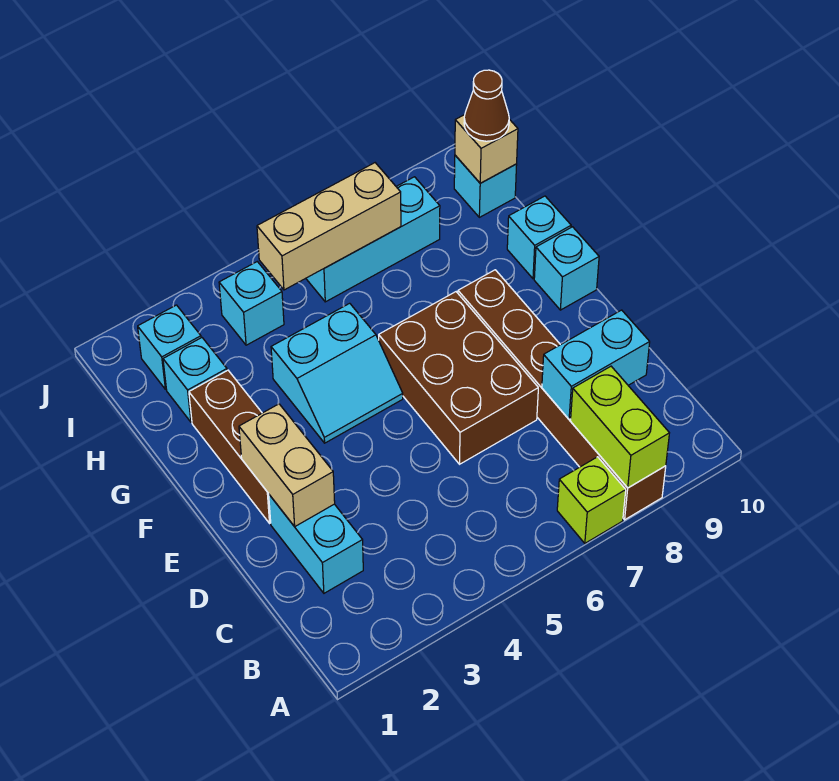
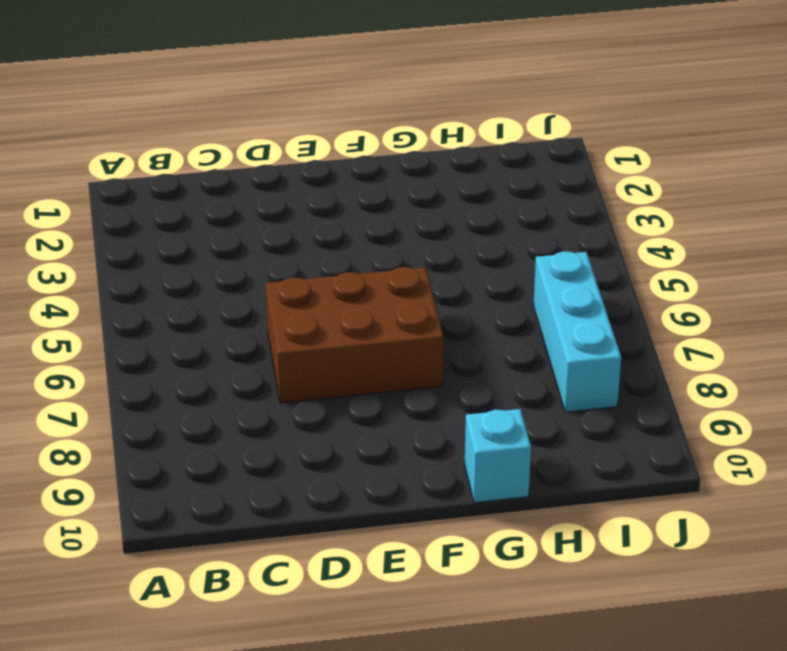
none -> lime 1x1 brick [557,457,626,543]
none -> brown 1x6 brick [458,270,666,520]
none -> cyan 1x2 brick [269,495,363,593]

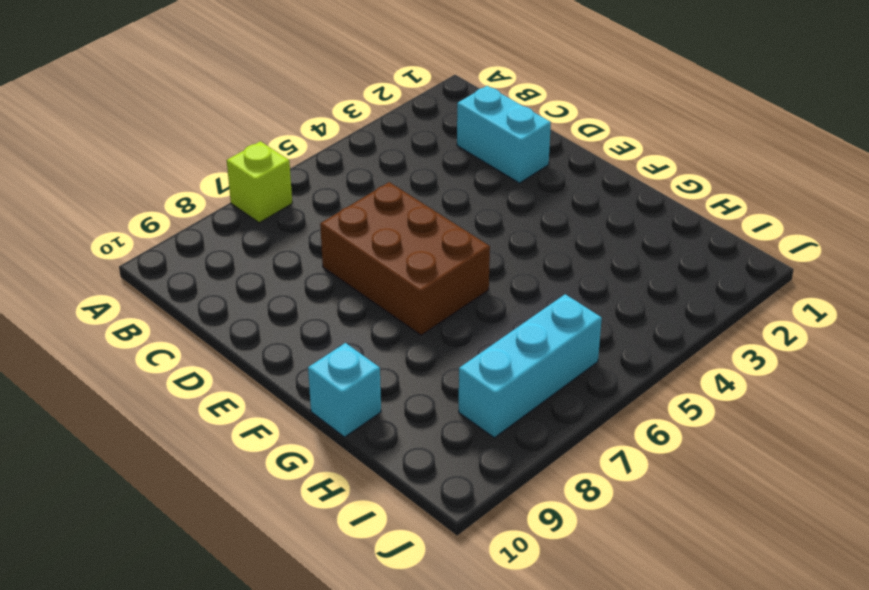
none -> brown 1x6 brick [458,270,666,520]
none -> brown 1x3 brick [189,370,271,523]
none -> cyan 2x2 slope [271,303,403,443]

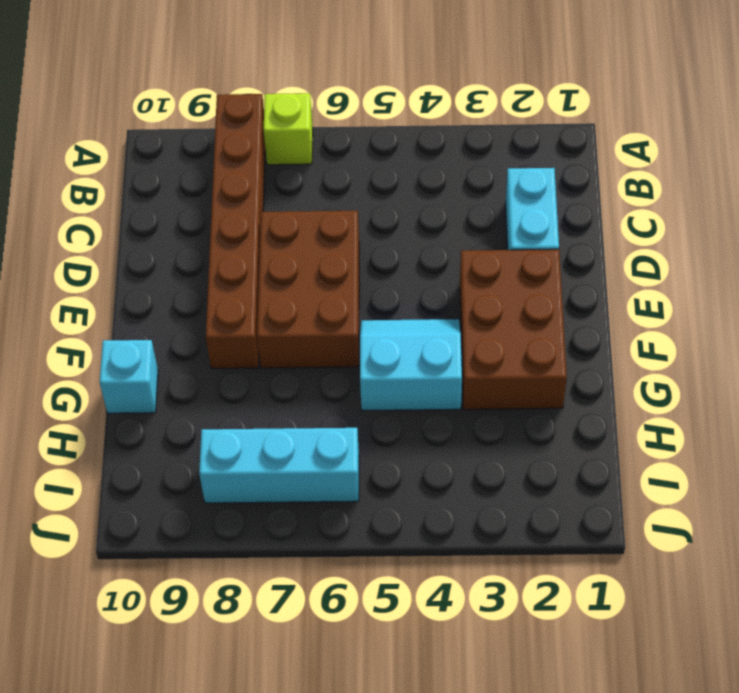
brown 2x3 brick [460,249,567,409] -> brown 1x3 brick [189,370,271,523]
none -> cyan 1x1 brick [534,227,599,310]
none -> cyan 1x1 brick [163,338,227,422]
none -> cyan 1x1 brick [138,305,201,389]

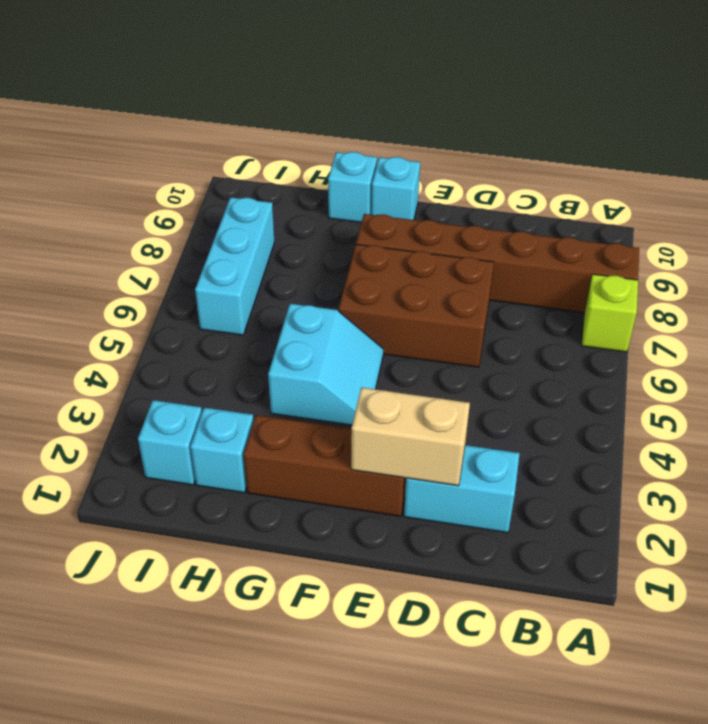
none -> cyan 1x1 brick [219,262,284,345]
none -> cyan 1x1 brick [454,155,517,217]
none -> lime 1x2 brick [571,366,669,488]

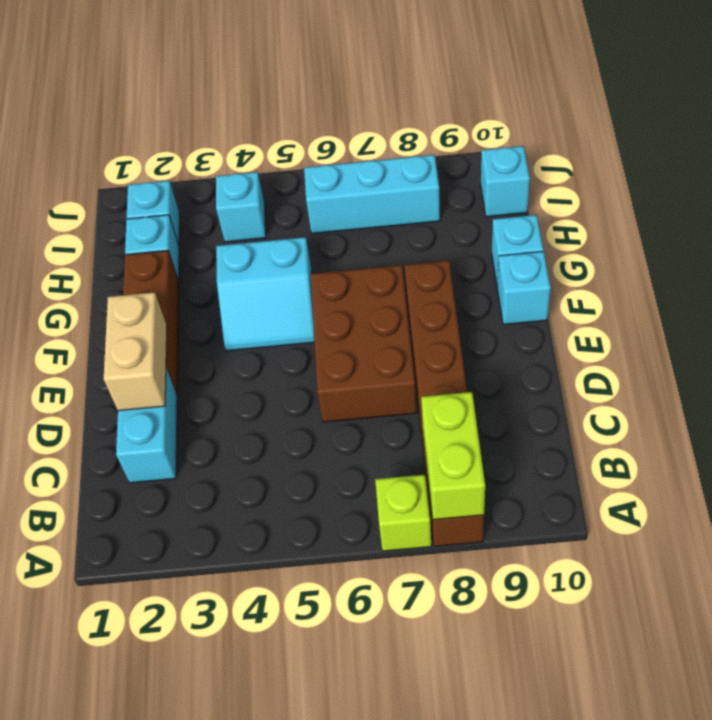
none -> cyan 1x2 brick [542,310,650,419]
none -> tan 1x3 brick [257,163,401,290]
none -> tan 1x1 brick [455,115,518,183]

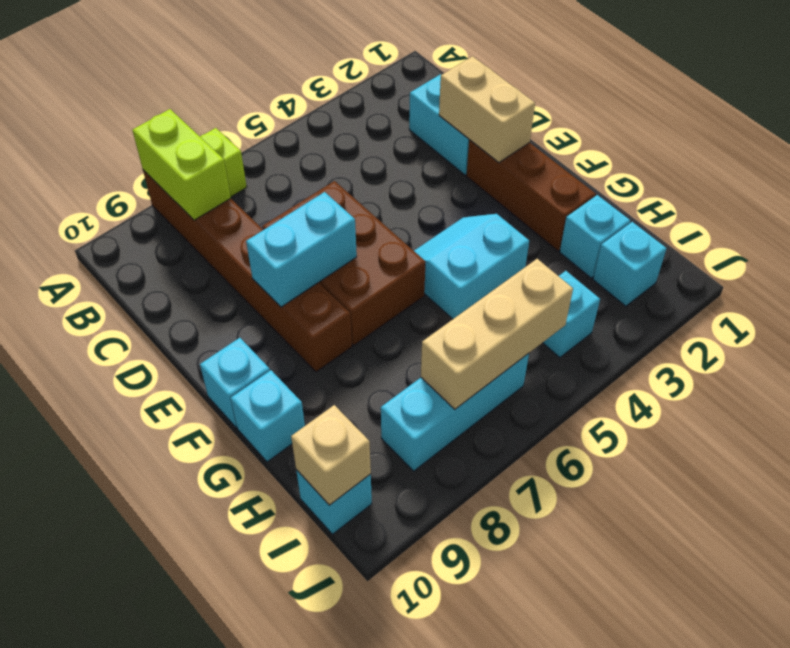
cyan 1x2 brick [246,192,357,307] -> cyan 1x2 brick moved to [542,310,650,419]
none -> brown 1x1 cone [464,70,509,141]

